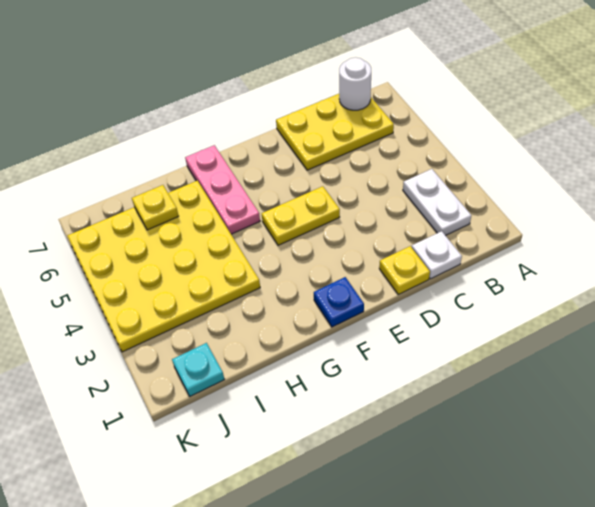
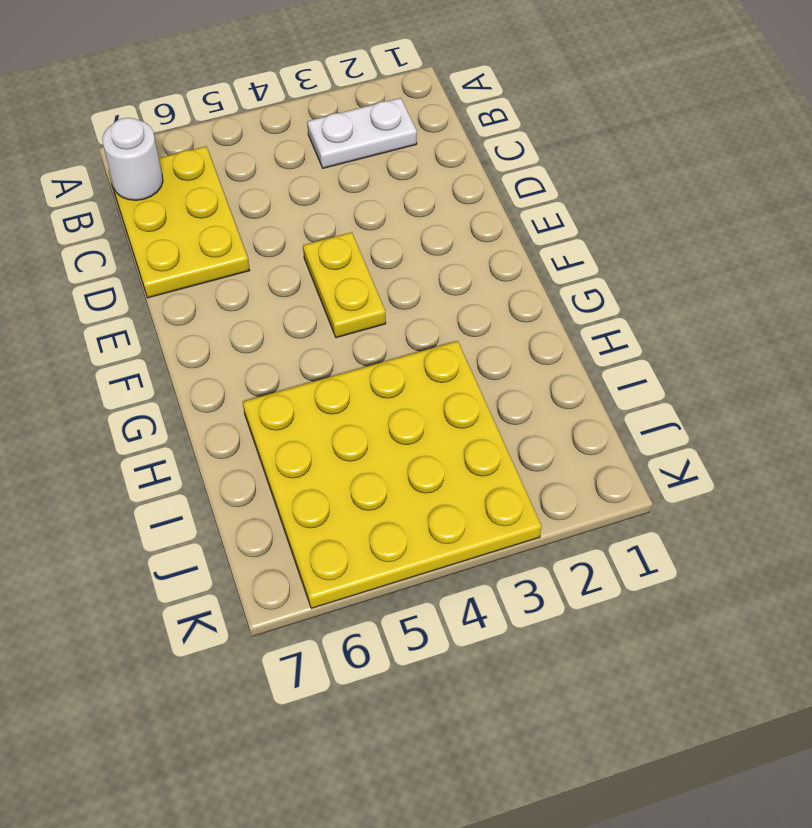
none -> white 1x1 plate [412,231,462,279]
none -> yellow 1x1 plate [379,246,430,294]

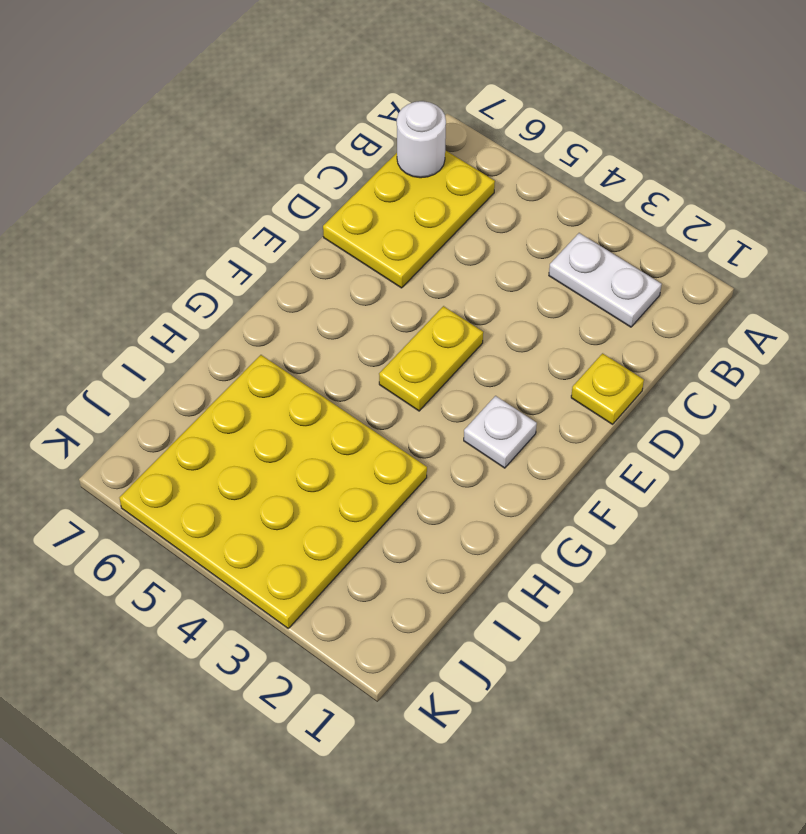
white 1x1 plate [464,396,537,468] -> white 1x1 plate moved to [412,231,462,279]
none -> blue 1x1 plate [314,277,364,327]
none -> pink 1x3 plate [185,145,260,234]

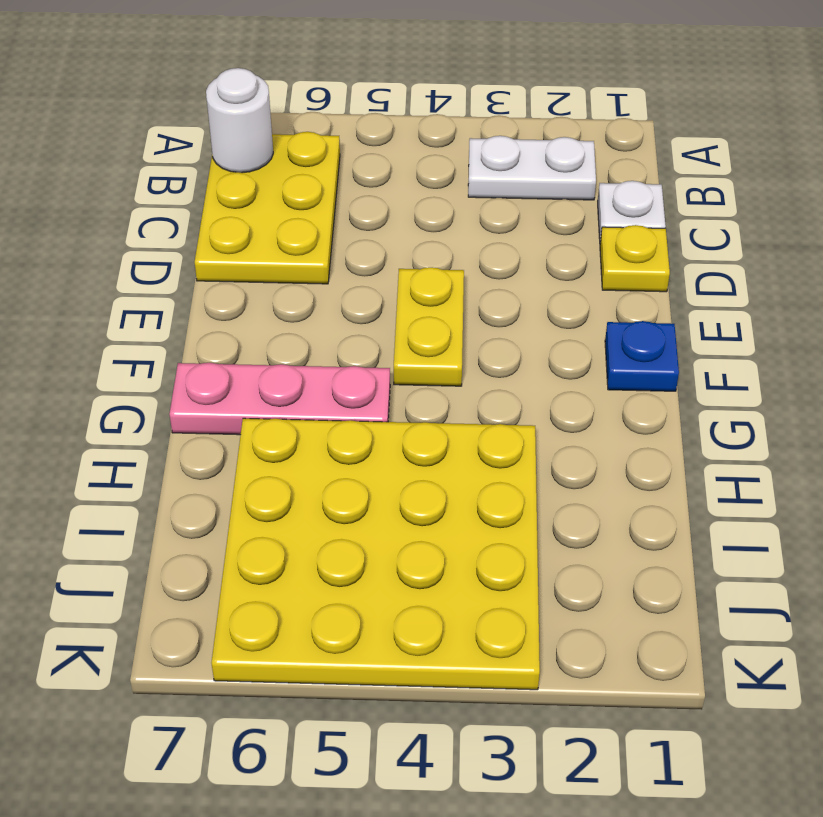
none -> cyan 1x1 plate [172,343,225,396]
none -> yellow 1x1 plate [132,185,179,230]

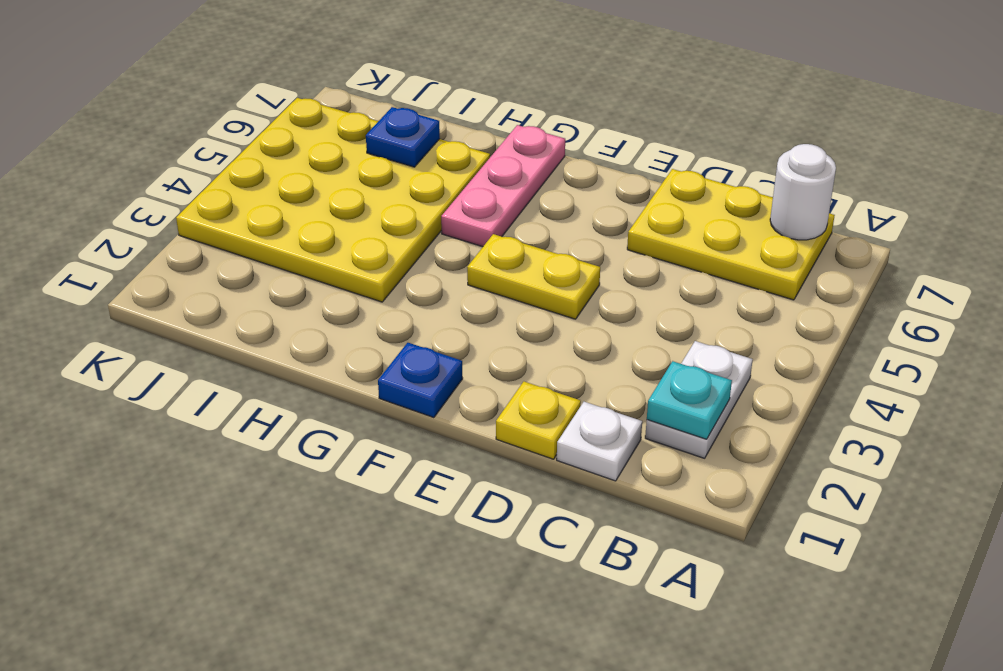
cyan 1x1 plate [647,361,732,439] -> cyan 1x1 plate moved to [172,343,225,396]
blue 1x1 plate [366,107,440,167] -> yellow 1x1 plate [132,185,179,230]

